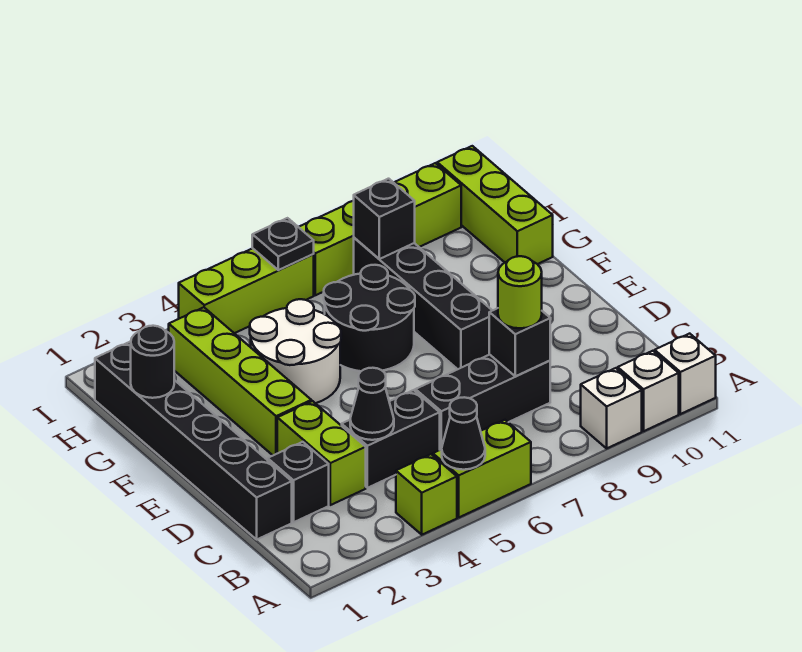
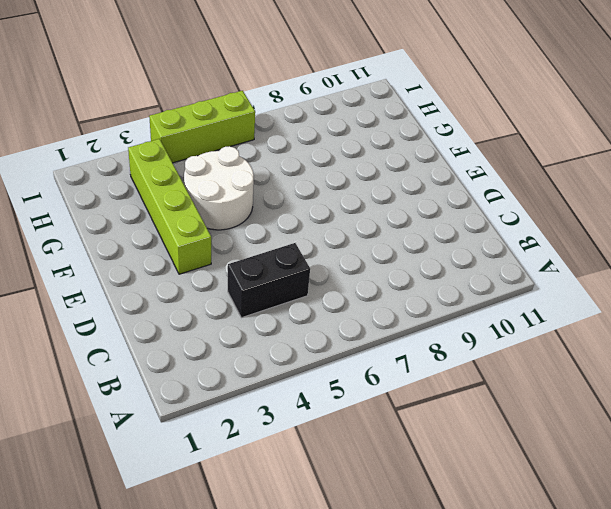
none -> lime 1x1 brick [396,454,457,535]
none -> lime 1x2 brick [433,420,531,517]
none -> white 1x1 brick [581,368,642,448]

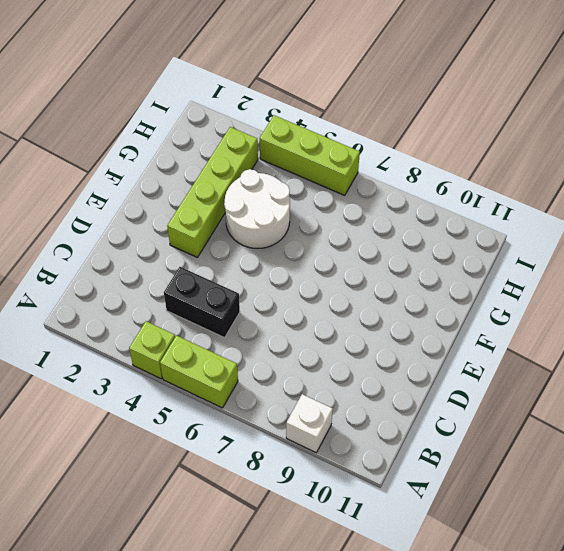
none -> white 1x1 brick [618,351,679,431]
none -> white 1x1 brick [655,334,716,414]
none -> black 1x6 brick [95,342,292,539]

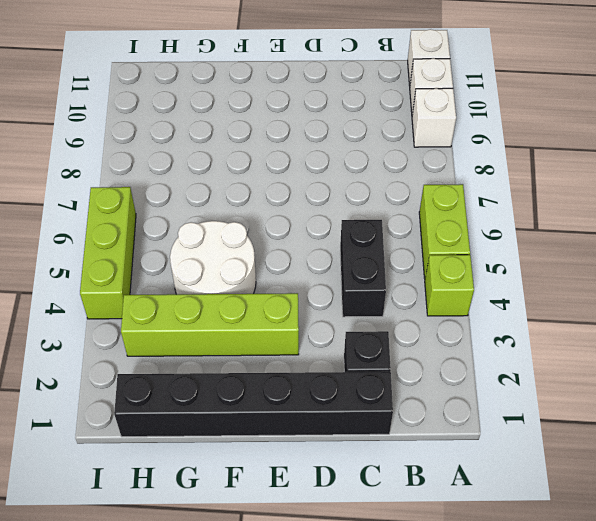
none -> lime 1x2 brick [277,401,366,505]
none -> black 1x3 brick [415,355,550,450]
none -> black 1x4 brick [354,238,492,369]

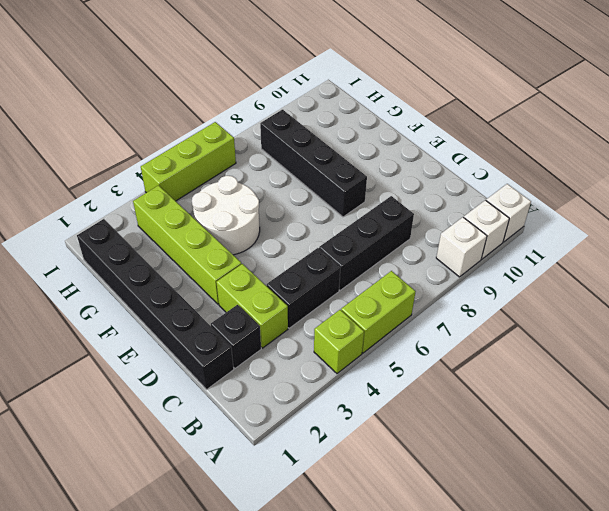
none -> black 2x2 round brick [324,265,415,371]
none -> lime 1x3 brick [437,146,553,264]
none -> lime 1x4 brick [299,163,461,295]

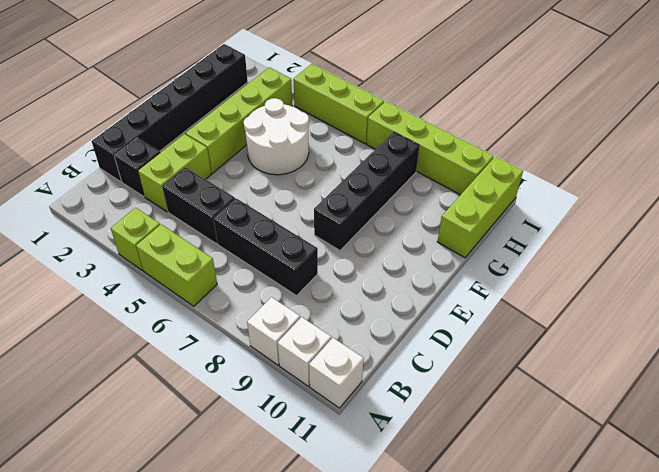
none -> black 2x2 round brick [324,265,415,371]
none -> black 1x1 cone [442,397,485,470]
none -> black 1x1 cone [350,368,394,440]

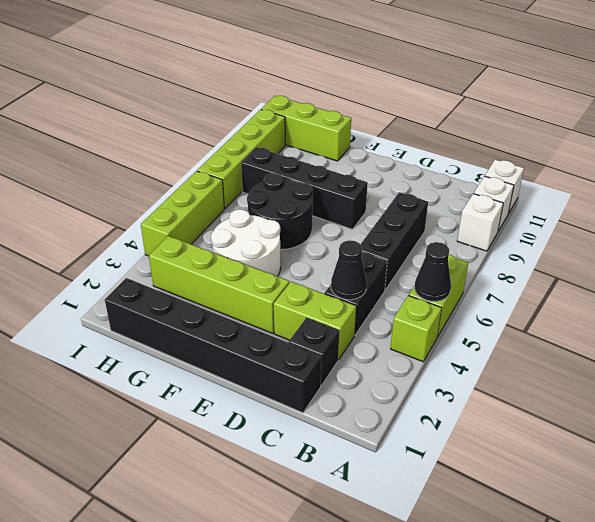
none -> black 1x1 brick [489,308,550,376]
none -> black 1x1 round brick [131,326,174,398]
none -> black 1x1 brick [354,179,415,259]

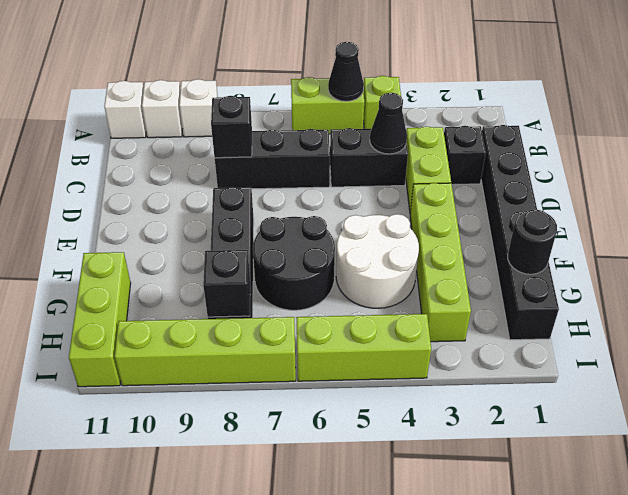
none -> black 1x1 plate [252,218,314,270]
none -> lime 1x1 round brick [498,256,542,328]

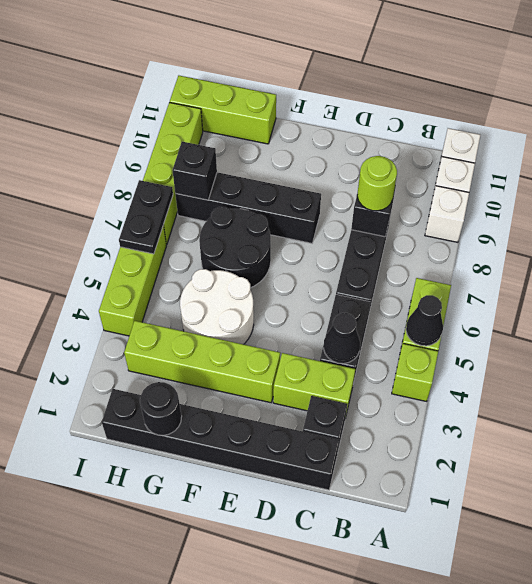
black 1x2 plate [119,180,173,254] -> black 1x1 plate [252,218,314,270]

